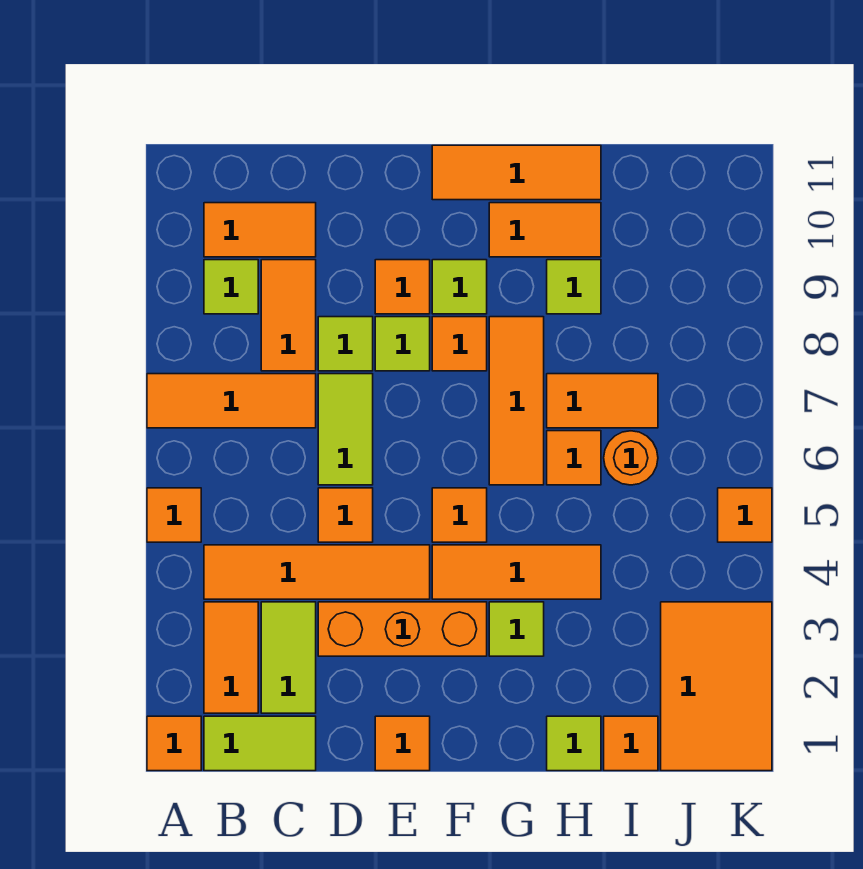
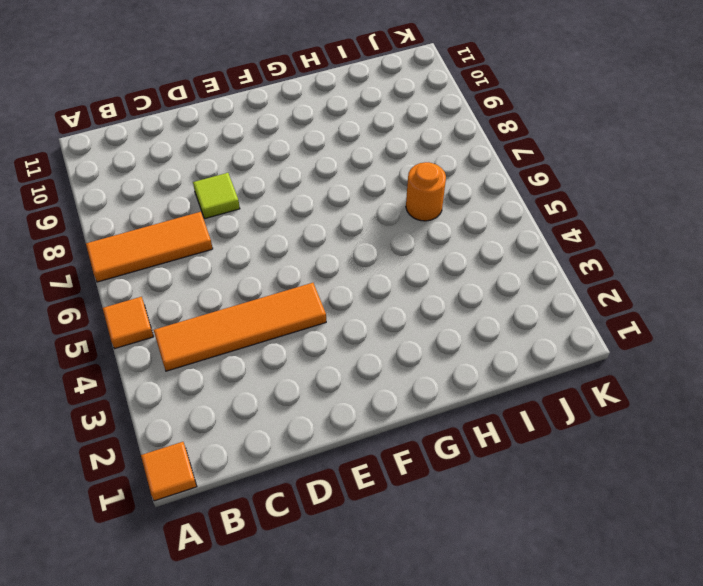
none -> lime 1x2 tile [204,716,316,771]
none -> orange 1x2 tile [204,602,258,713]
none -> lime 1x1 tile [204,260,258,314]
none -> orange 1x2 tile [204,203,316,257]

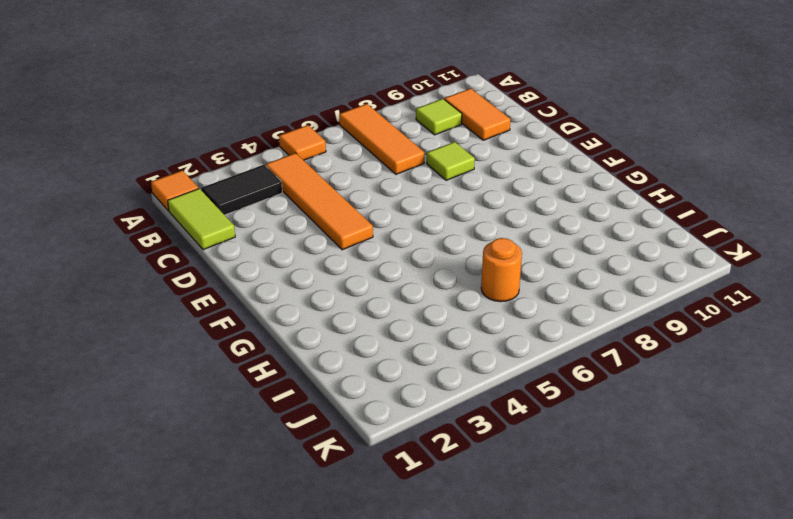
black 1x2 tile [201,165,282,215] -> orange 1x2 tile [204,602,258,713]
none -> lime 1x2 tile [261,602,316,713]
none -> orange 1x2 tile [261,260,316,371]
none -> orange 1x3 brick [318,602,487,656]
none -> orange 1x1 tile [318,488,373,542]

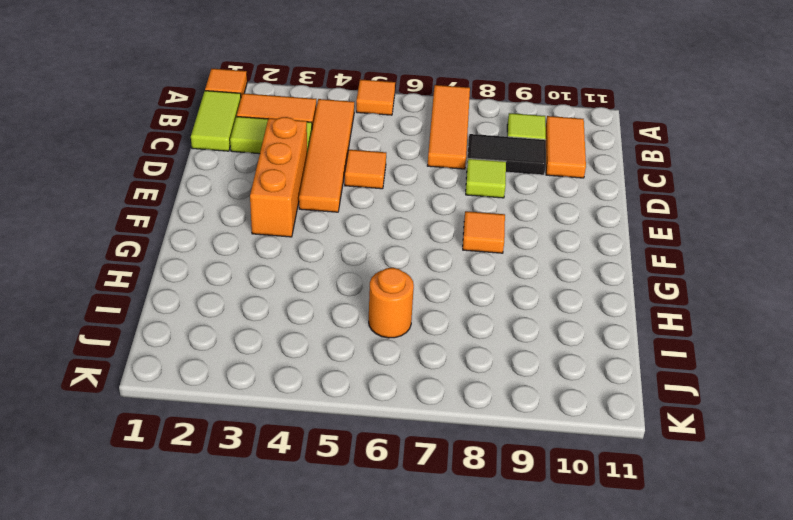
black 1x2 tile [467,134,546,175] -> orange 1x2 tile [261,260,316,371]
none -> lime 1x2 tile [318,374,373,485]
none -> orange 1x1 tile [375,716,430,771]
none -> lime 1x1 tile [375,317,430,371]
none -> orange 1x1 tile [375,260,430,314]

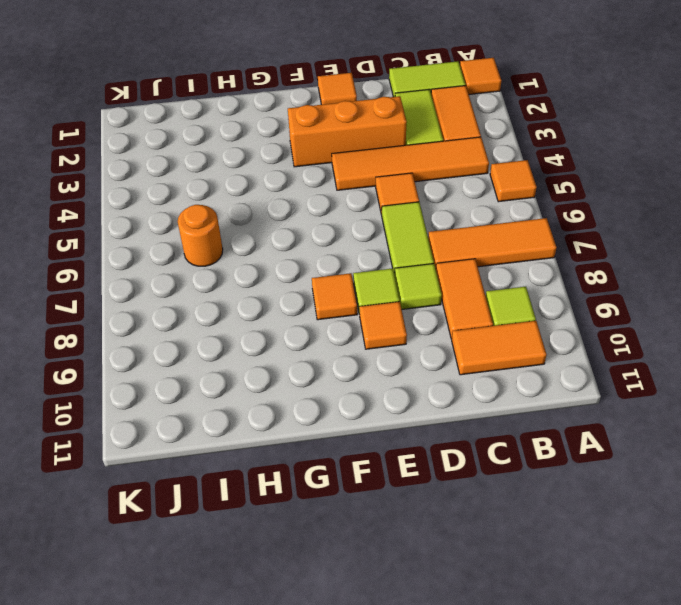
none -> orange 1x3 tile [432,545,601,599]
none -> orange 1x1 tile [432,488,487,542]
none -> lime 1x1 tile [432,260,487,314]
none -> orange 1x3 tile [432,145,601,200]

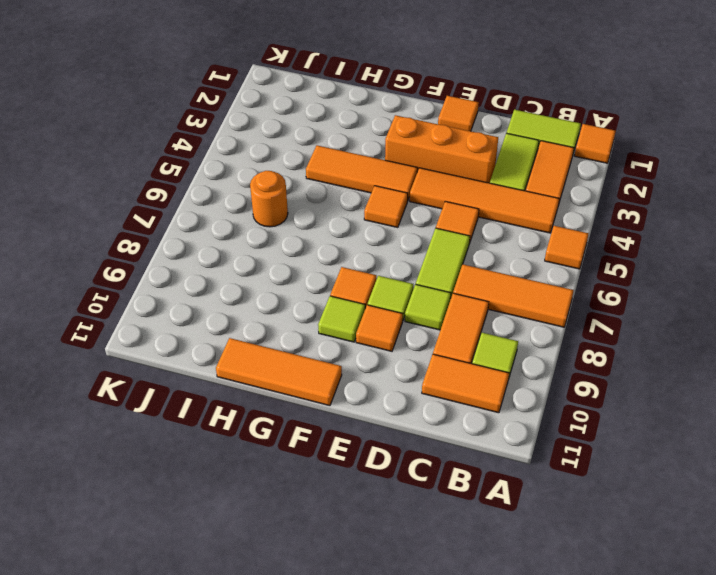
none -> lime 1x1 tile [489,602,544,656]
none -> orange 1x3 tile [489,317,544,485]
none -> orange 1x2 tile [489,203,601,257]
none -> lime 1x1 tile [547,716,601,771]

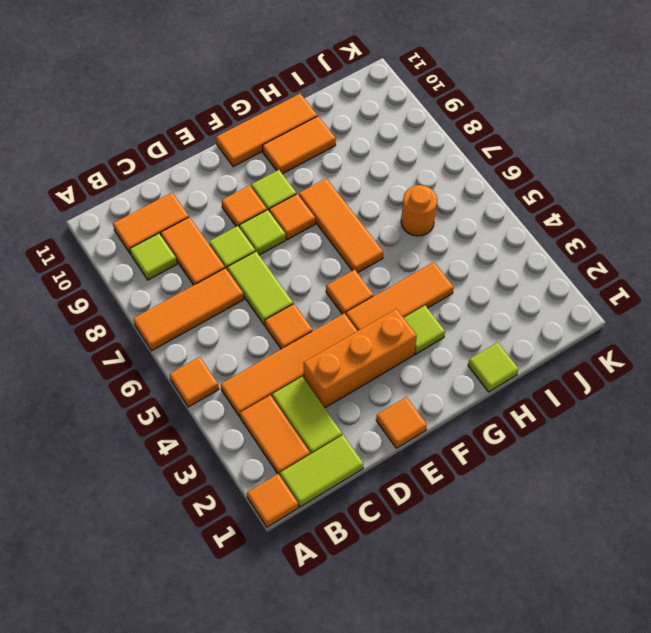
none -> orange 1x1 tile [547,431,601,485]
none -> orange 1x2 tile [547,374,658,428]
none -> lime 1x1 tile [547,260,601,314]
none -> orange 1x1 tile [604,716,658,771]

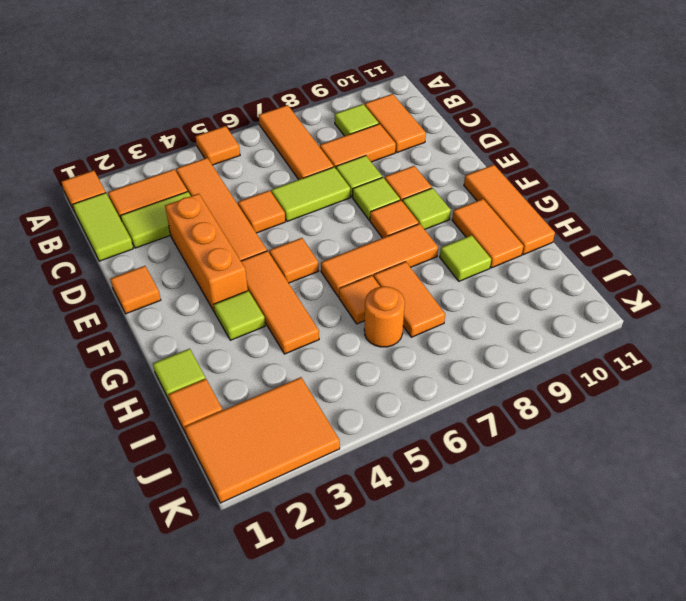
none -> orange 1x1 tile [718,488,772,542]

